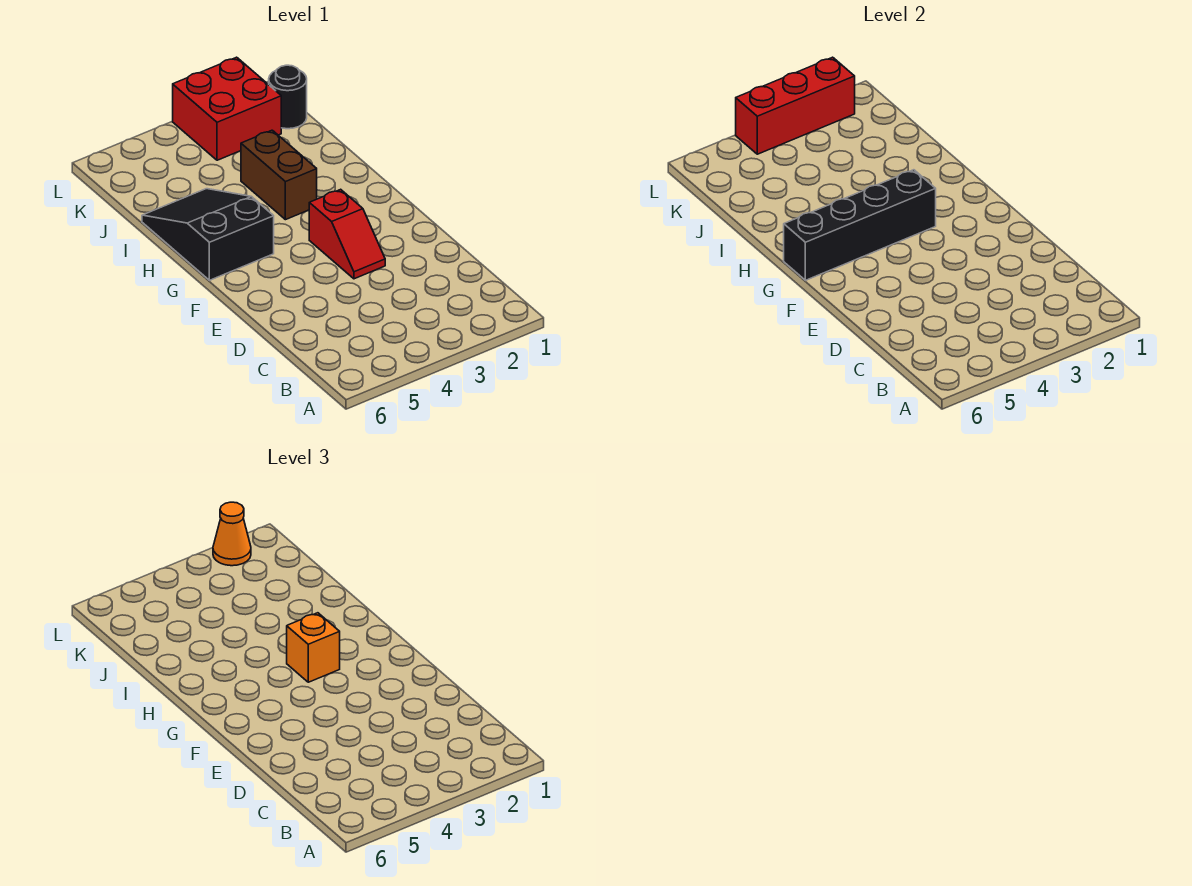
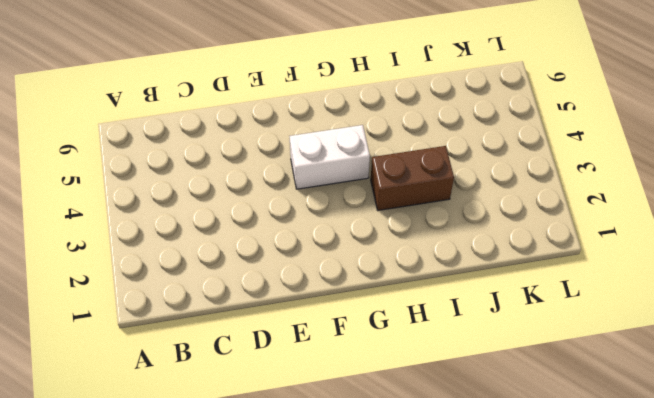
white 1x2 brick [289,125,370,189] -> none
none -> red 1x2 slope [309,189,385,279]
none -> black 2x3 slope [142,189,274,280]

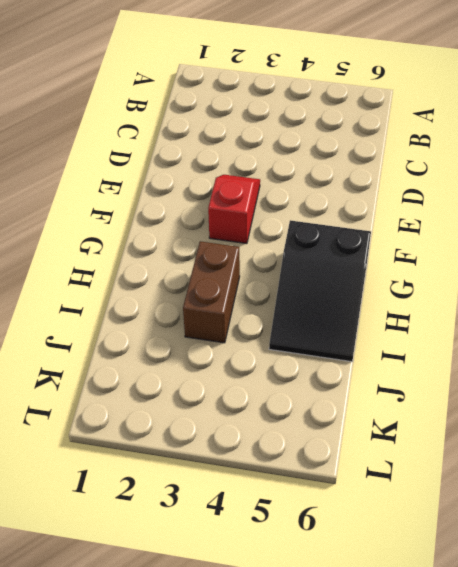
none -> black 1x1 round brick [268,65,307,129]
none -> red 2x2 brick [173,57,281,160]

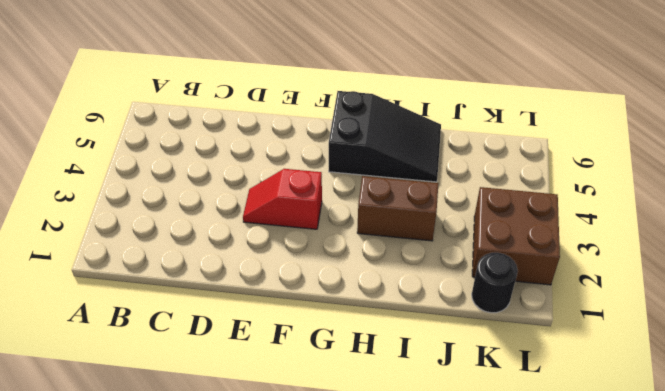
brown 2x2 brick [472,187,560,285] -> red 2x2 brick [173,57,281,160]
none -> black 1x4 brick [784,170,936,280]
none -> red 1x3 brick [736,57,855,154]

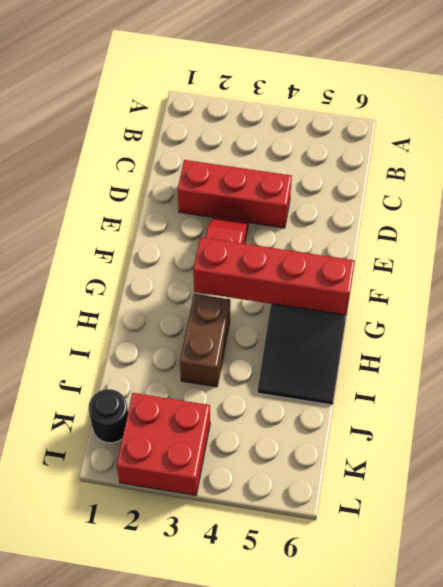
red 1x3 brick [178,160,292,228] -> red 1x3 brick moved to [736,57,855,154]
red 1x4 brick [193,237,355,315] -> black 1x4 brick [784,170,936,280]
none -> orange 1x1 brick [287,613,340,682]
none -> orange 1x1 cone [213,502,251,566]

